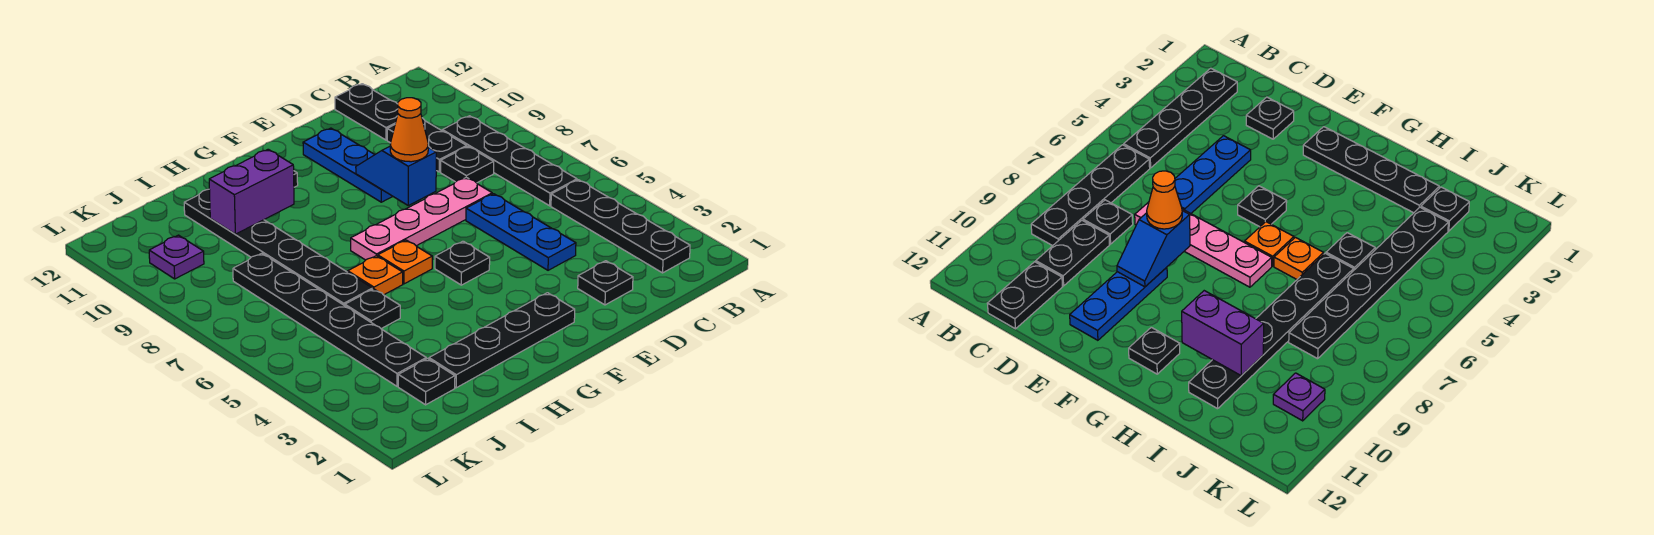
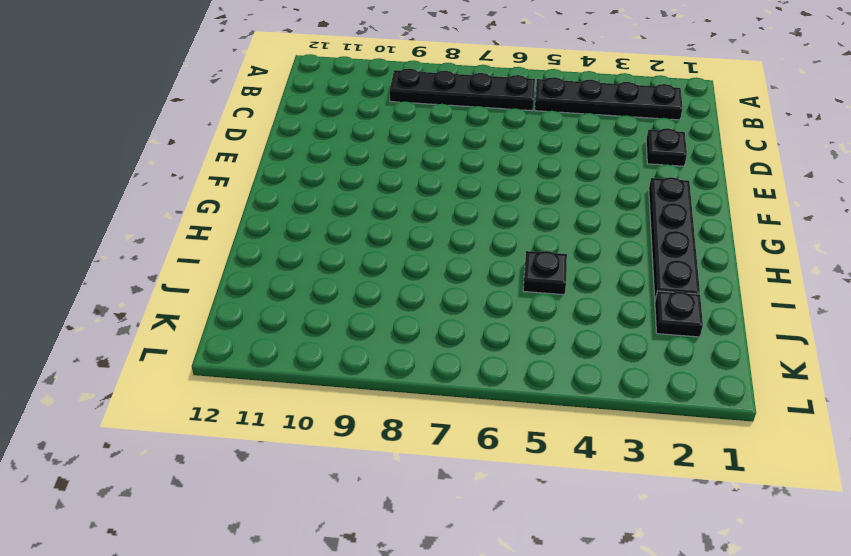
none -> black 1x1 plate [441,146,494,183]
none -> black 1x2 plate [387,118,467,172]
none -> black 1x2 plate [335,84,398,140]

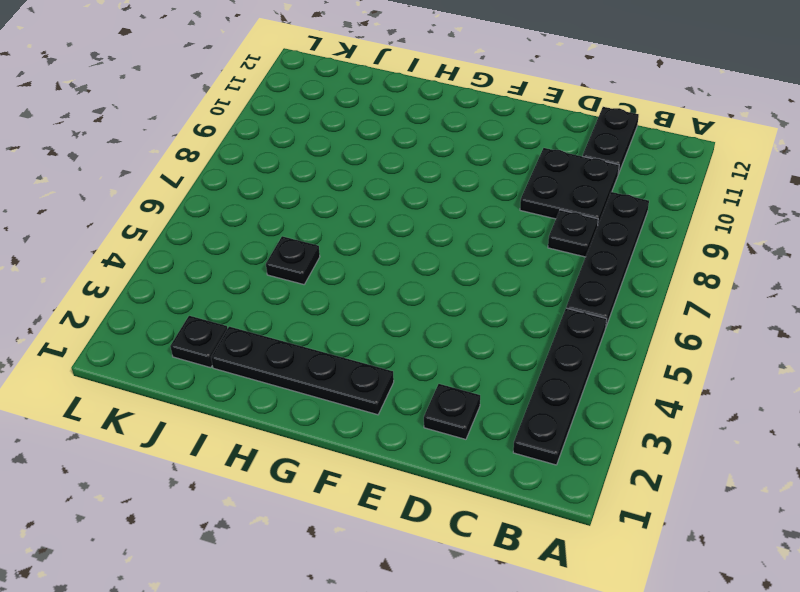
black 2x2 plate [520,148,619,224] -> black 1x2 plate [387,118,467,172]
none -> blue 1x3 plate [466,194,576,270]
none -> pink 1x4 plate [351,177,492,260]
none -> blue 1x3 plate [303,128,393,202]

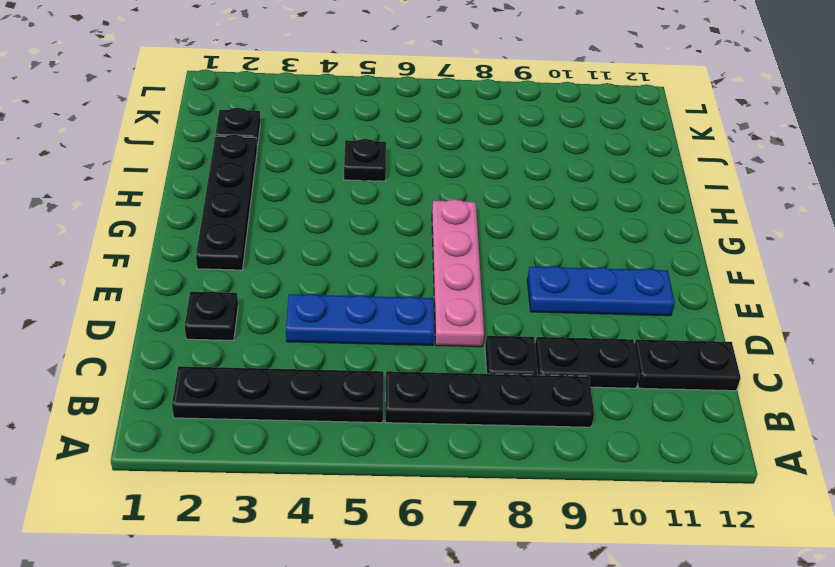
none -> black 1x1 plate [435,241,490,285]
none -> orange 1x1 plate [378,240,432,284]
none -> black 1x1 plate [1129,327,1180,374]

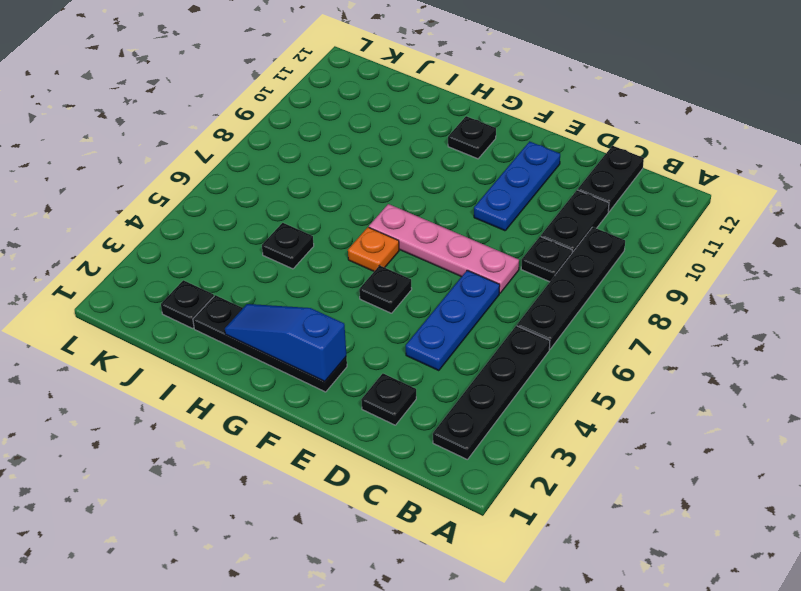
blue 1x3 slope [225,304,346,382] -> none
none -> orange 1x1 plate [348,256,403,295]
none -> black 1x6 plate [184,189,373,306]
none -> black 1x6 plate [233,253,426,386]

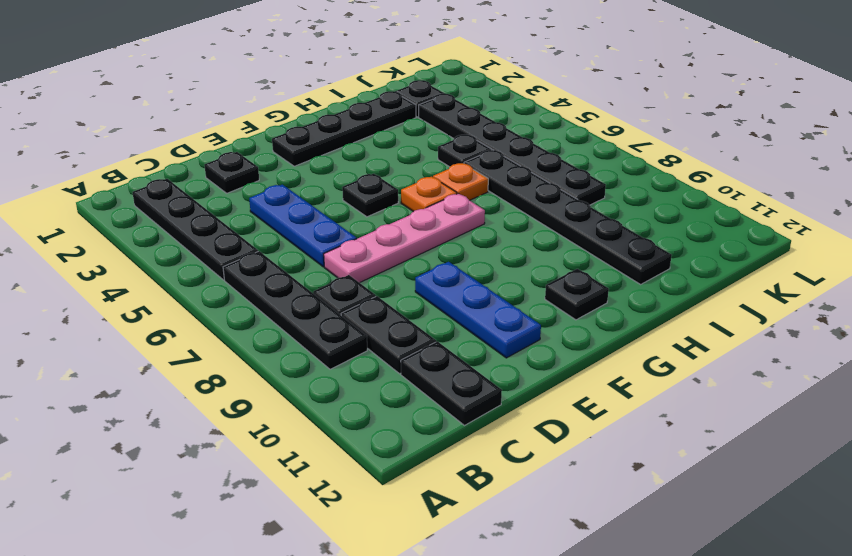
none -> purple 1x1 plate [149,235,204,279]
none -> blue 1x2 slope [356,147,436,206]
none -> purple 1x2 brick [209,149,294,234]

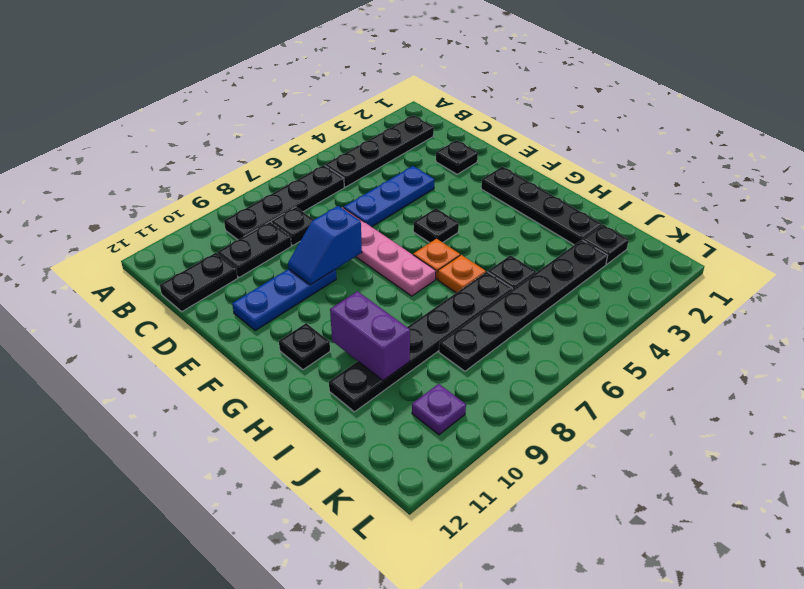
none -> orange 1x1 cone [390,98,428,162]

